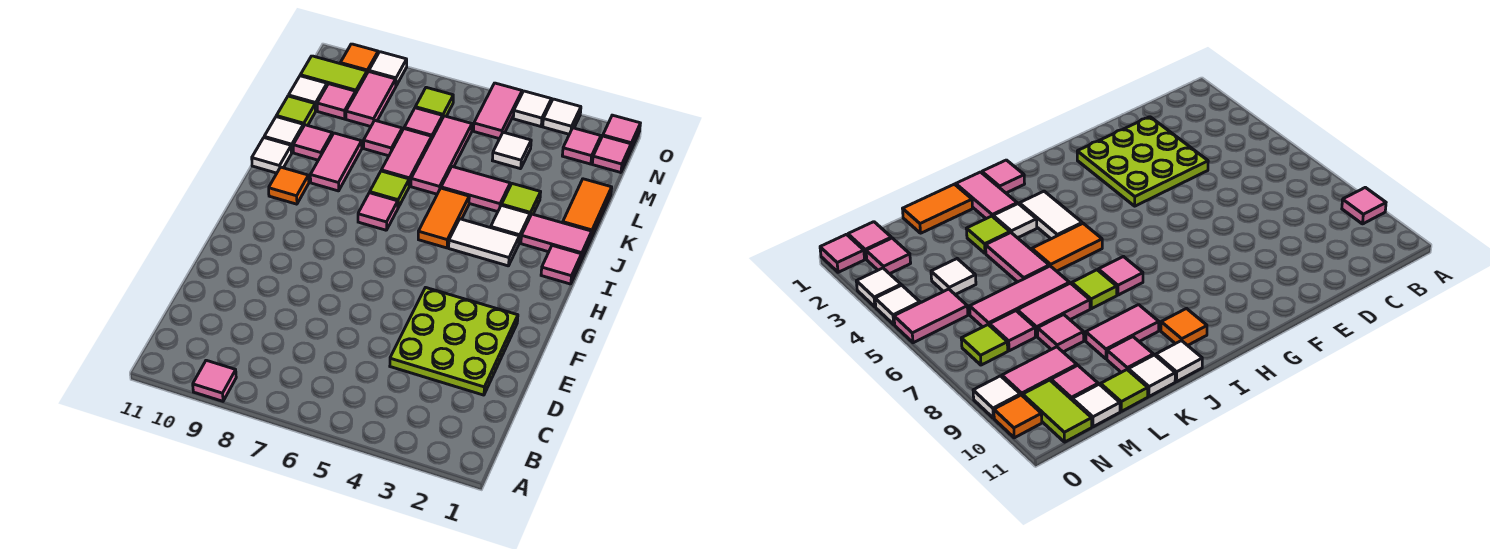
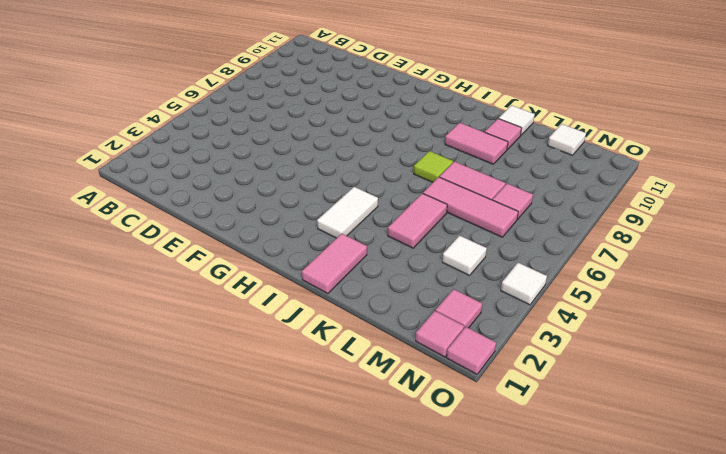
none -> pink 1x1 tile [193,360,236,401]
none -> lime 3x3 plate [390,288,518,395]
none -> pink 1x1 tile [541,246,581,284]
none -> orange 1x2 tile [418,188,469,248]

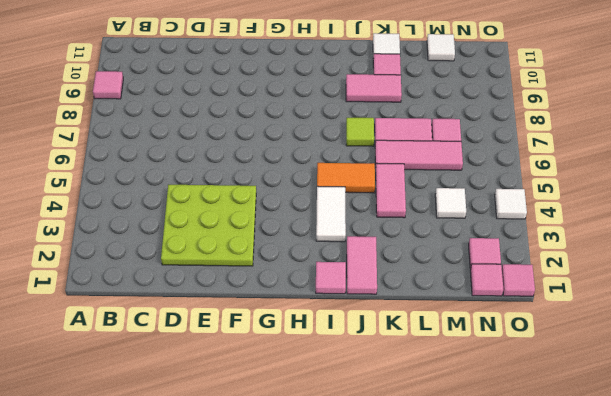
none -> pink 1x1 tile [358,193,398,230]
none -> orange 1x1 tile [269,167,309,204]
none -> white 1x1 tile [491,205,530,243]
none -> white 1x1 tile [252,138,292,173]

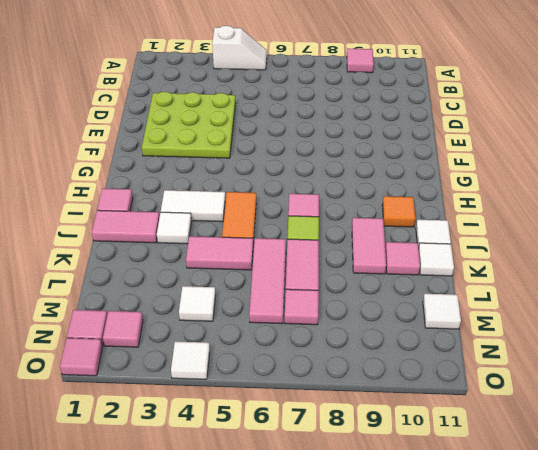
white 1x2 slope [212,26,267,70] -> none
none -> orange 1x2 tile [563,179,612,238]
none -> lime 1x1 tile [502,184,541,216]
none -> pink 1x1 tile [364,121,402,156]
none -> lime 1x1 tile [276,96,315,127]

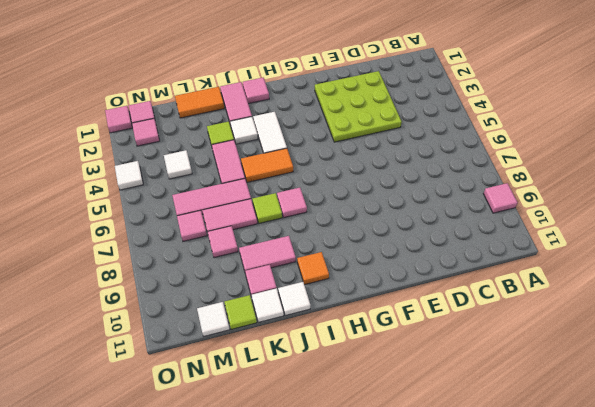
none -> pink 1x2 tile [346,72,396,127]
none -> pink 1x1 tile [317,84,356,119]
none -> pink 1x2 tile [474,83,522,139]
none -> lime 1x1 tile [415,87,453,117]

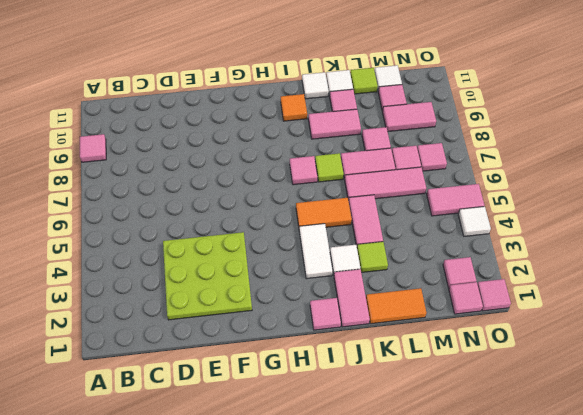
pink 1x1 tile [417,143,447,171] -> lime 1x1 tile [415,87,453,117]
none -> white 1x1 tile [492,132,531,169]
none -> lime 1x2 tile [300,56,367,92]
none -> white 1x1 tile [543,99,581,134]
none -> white 1x1 tile [369,52,407,86]

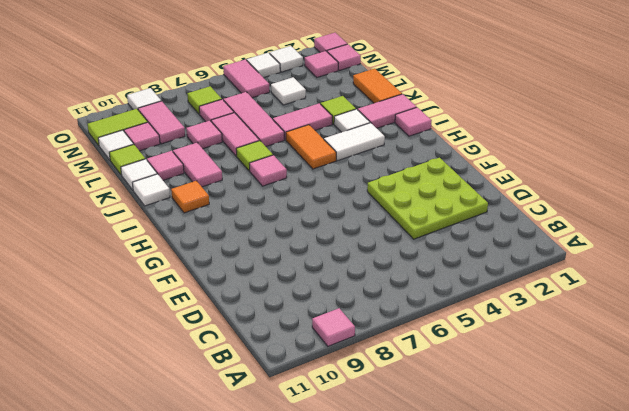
none -> orange 1x1 tile [340,44,378,73]

